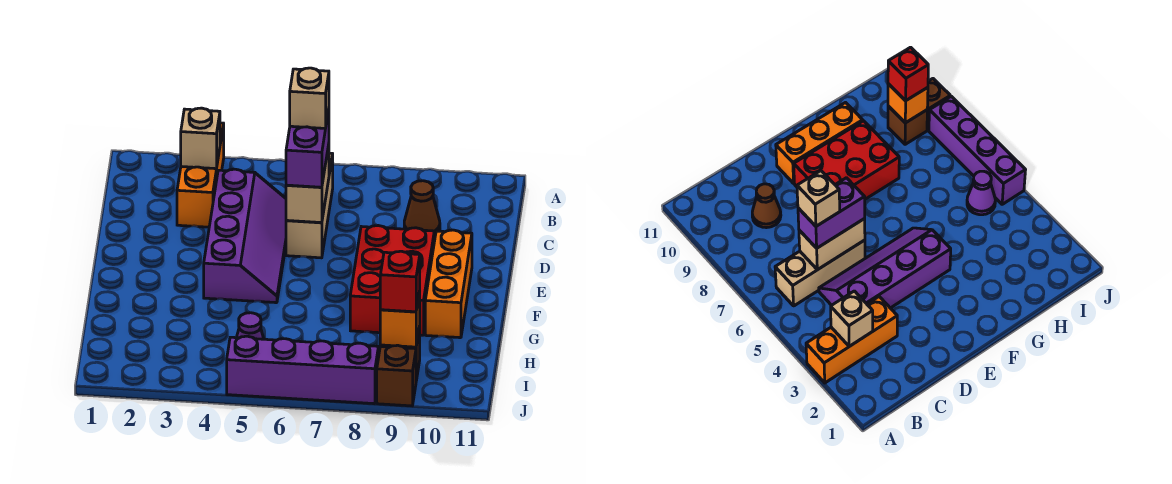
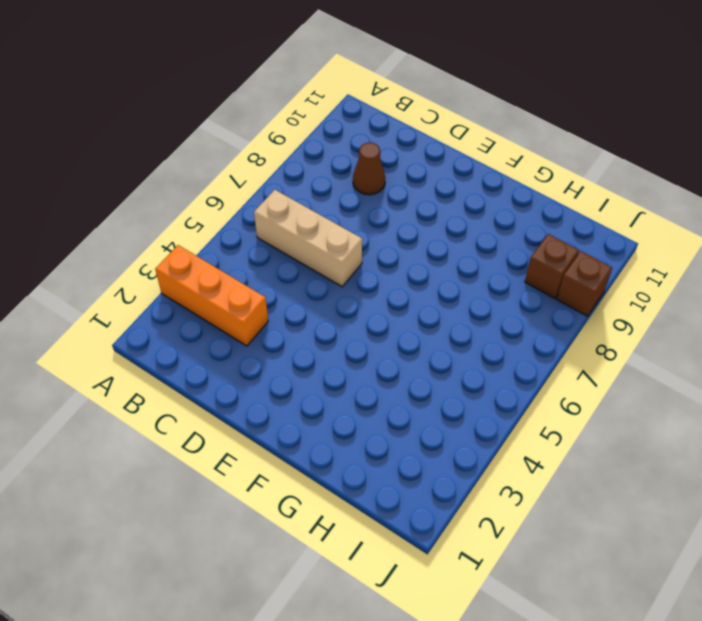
none -> purple 2x4 slope [204,169,286,303]
none -> red 2x3 brick [350,226,434,335]
none -> orange 1x3 brick [425,230,472,338]

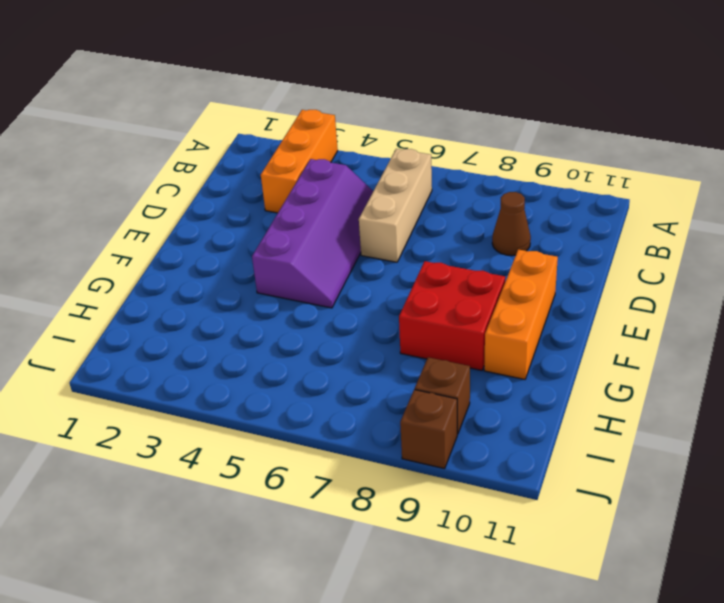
red 2x2 brick [399,261,505,370] -> red 2x3 brick [350,226,434,335]
none -> purple 1x1 cone [236,313,264,339]
none -> purple 1x4 brick [227,336,379,404]
none -> tan 1x1 brick [181,108,220,169]

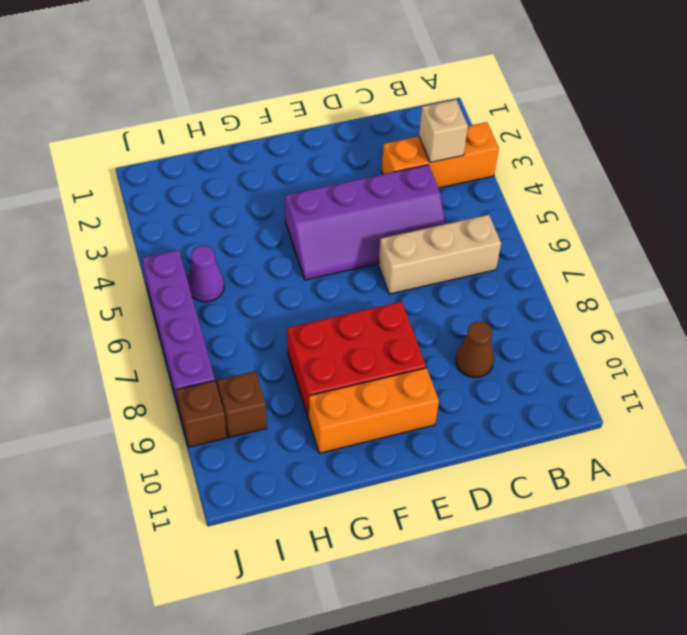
none -> tan 1x2 brick [286,145,329,223]
none -> orange 1x1 brick [380,292,420,347]
none -> purple 1x2 brick [286,109,329,187]

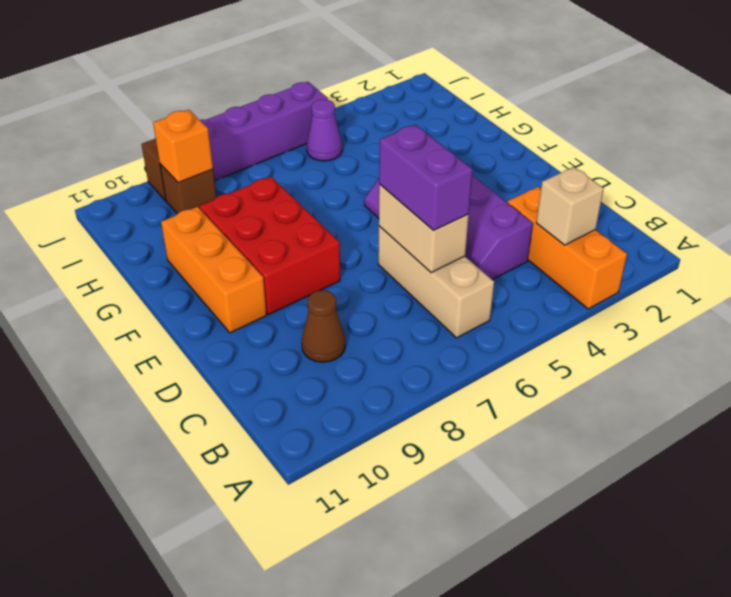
none -> red 1x1 brick [380,251,420,312]
none -> tan 1x1 brick [290,68,329,128]

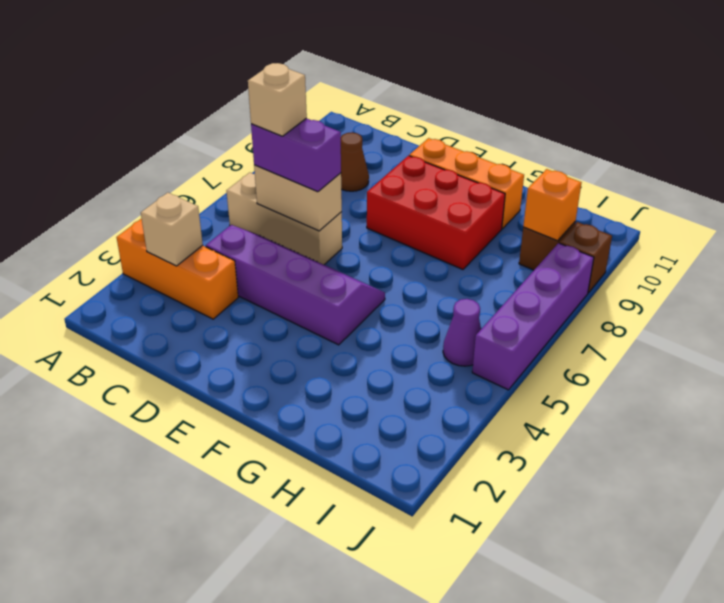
none -> red 1x1 brick [380,251,420,312]

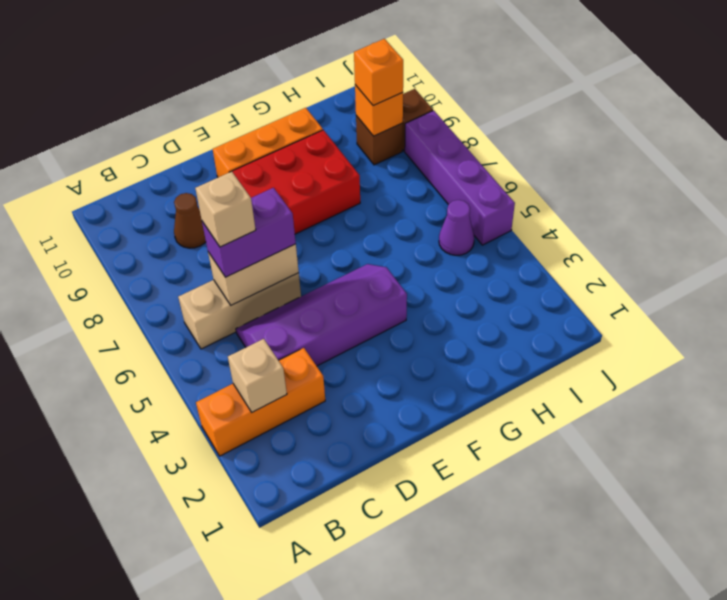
orange 1x1 brick [354,39,403,106] -> red 1x1 brick [380,251,420,312]

